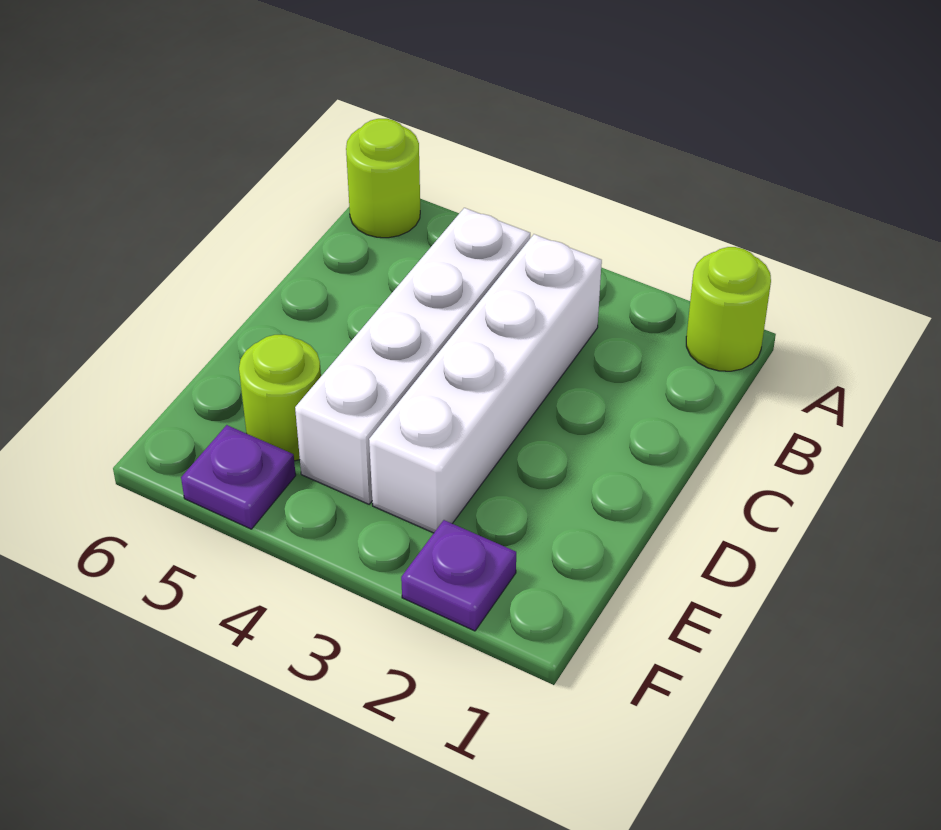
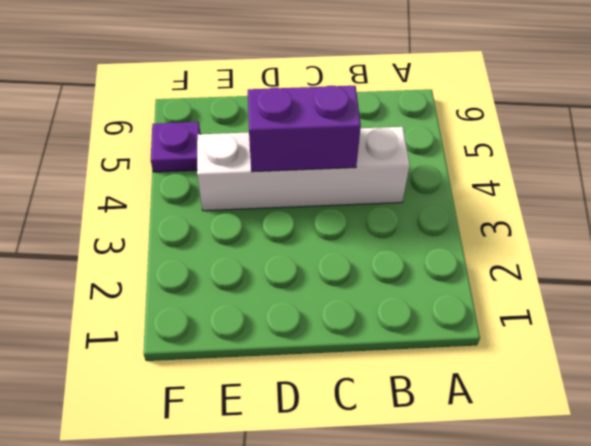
purple 1x2 brick [248,86,361,172] -> none
none -> lime 1x1 round brick [686,247,771,371]
none -> lime 1x1 round brick [346,119,420,238]

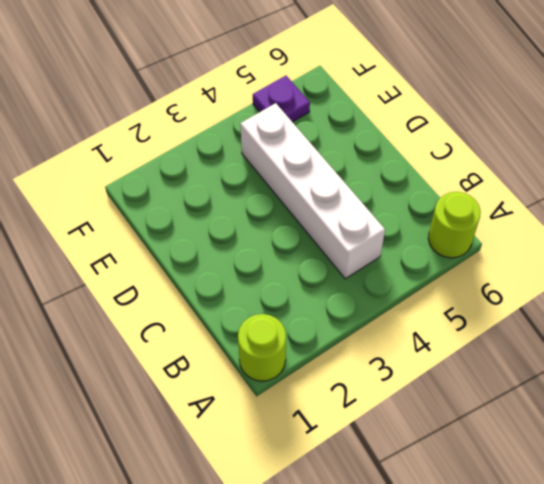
none -> white 1x4 brick [369,234,602,533]
none -> lime 1x1 round brick [239,335,321,461]

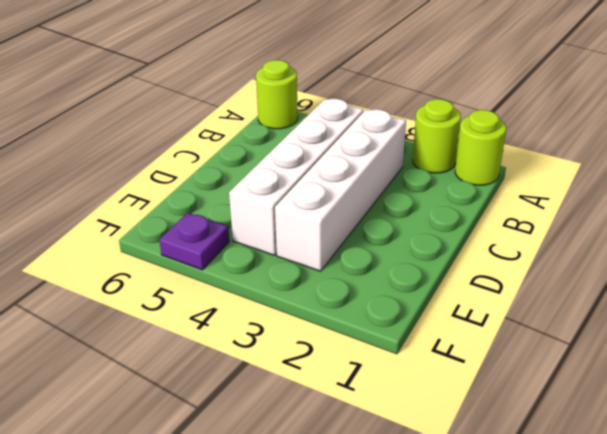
lime 1x1 round brick [413,99,461,173] -> lime 1x1 round brick moved to [239,335,321,461]
none -> purple 1x1 plate [401,520,516,631]

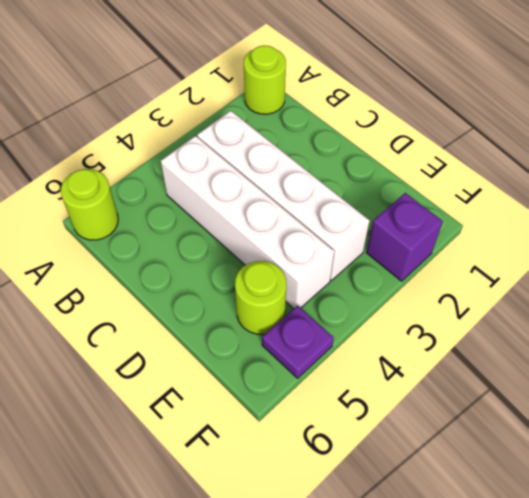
purple 1x1 brick [366,193,443,281] -> purple 1x1 plate [401,520,516,631]

